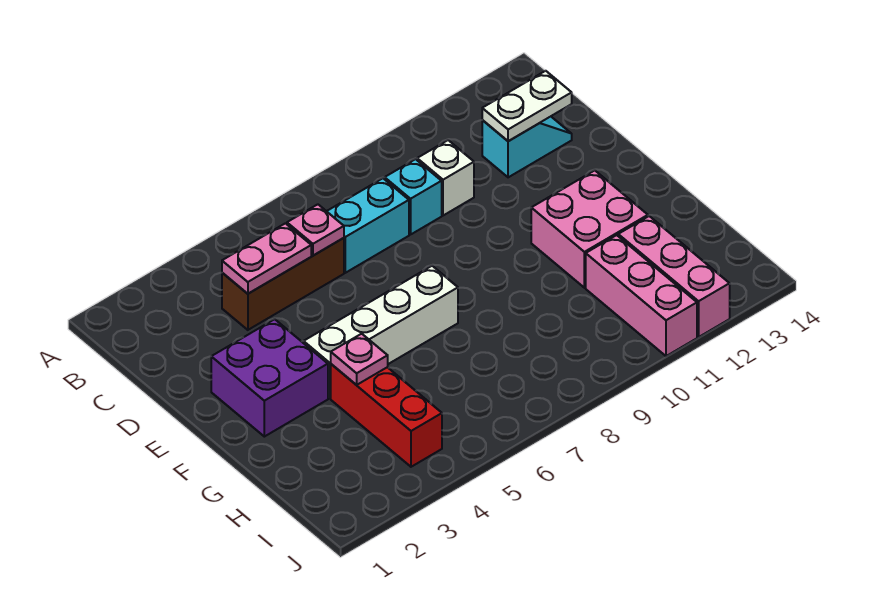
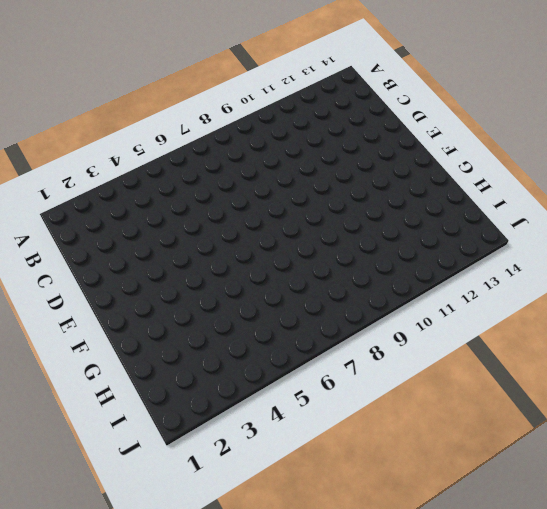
none -> brown 1x3 brick [222,238,344,330]
none -> cyan 1x2 brick [327,178,409,273]
none -> cyan 1x1 brick [385,159,442,235]

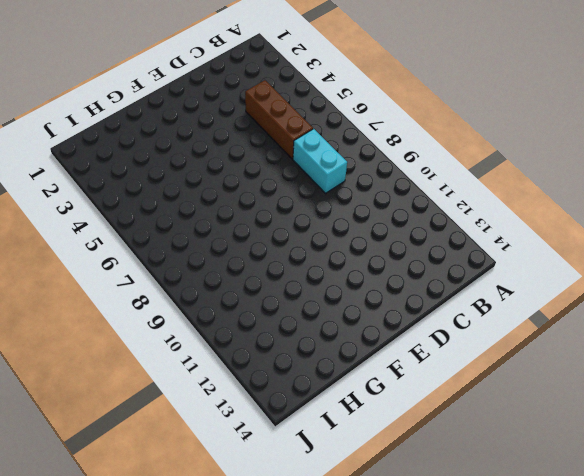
none -> cyan 1x1 brick [385,159,442,235]
none -> white 1x1 brick [417,140,474,216]
none -> cyan 1x2 slope [482,117,572,177]

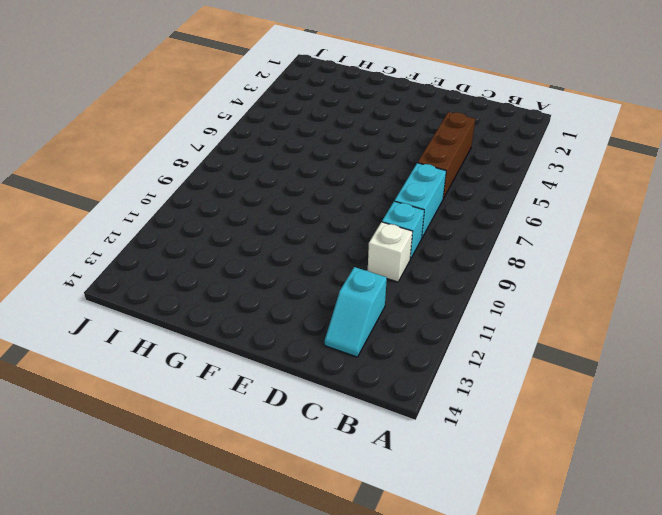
none -> purple 2x2 brick [211,319,328,437]
none -> white 1x4 brick [304,266,458,398]
none -> pink 2x2 brick [531,170,648,288]

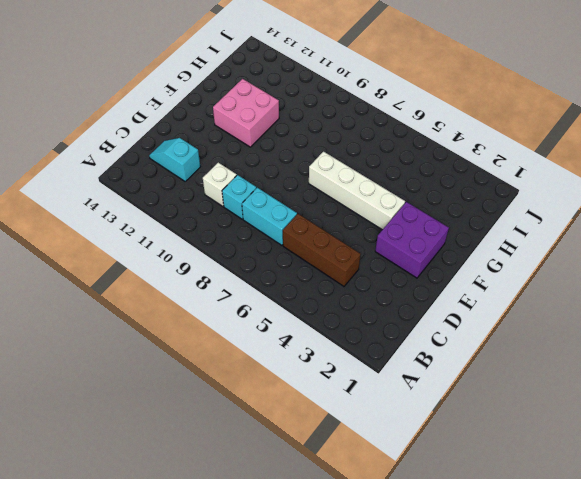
none -> red 1x3 brick [331,364,442,467]
none -> pink 1x3 brick [586,235,697,356]
none -> pink 1x3 brick [618,216,730,337]

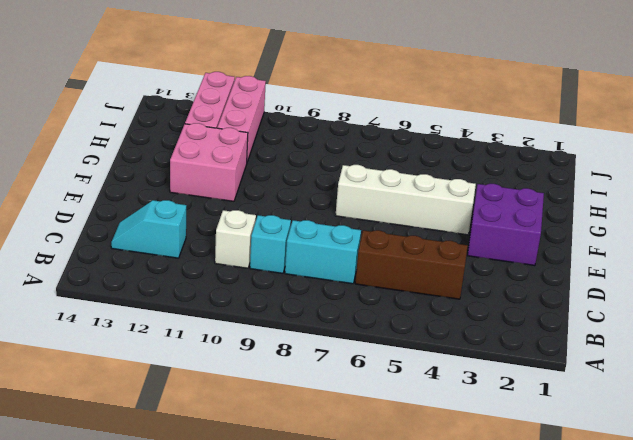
none -> red 1x3 brick [331,364,442,467]
none -> pink 1x2 plate [222,223,311,294]
none -> pink 1x1 plate [287,204,344,256]

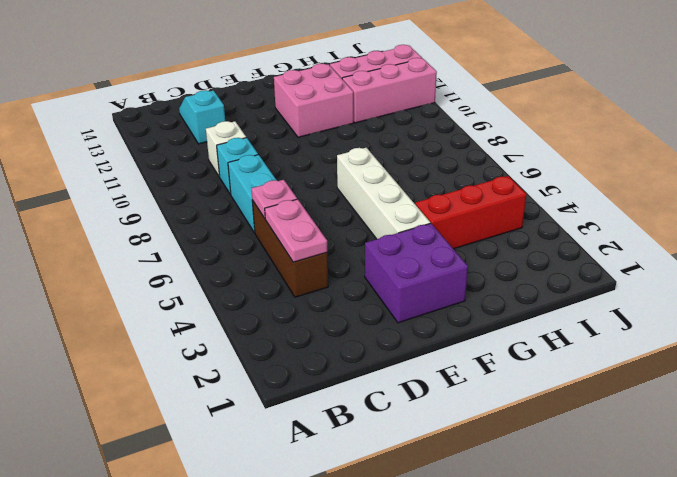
none -> white 1x2 plate [482,71,572,141]
none -> pink 1x1 plate [331,334,388,385]

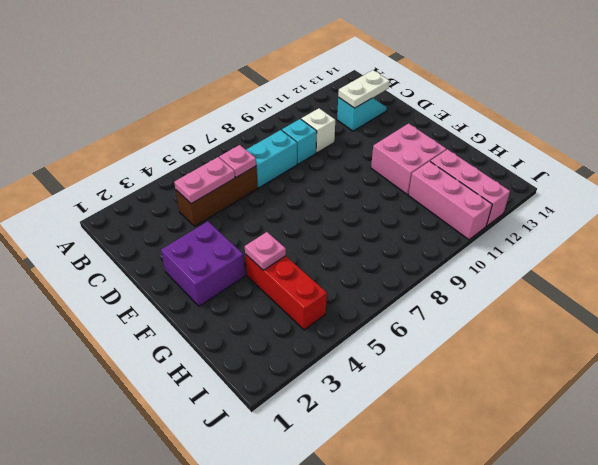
none -> white 1x4 brick [304,266,458,398]

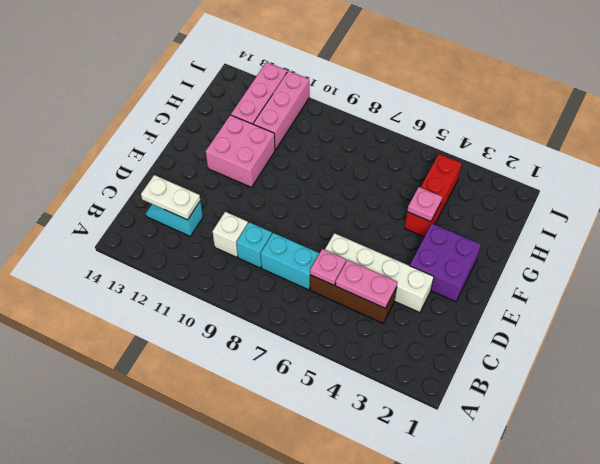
white 1x4 brick [325,233,434,313] -> white 1x4 brick moved to [304,266,458,398]

